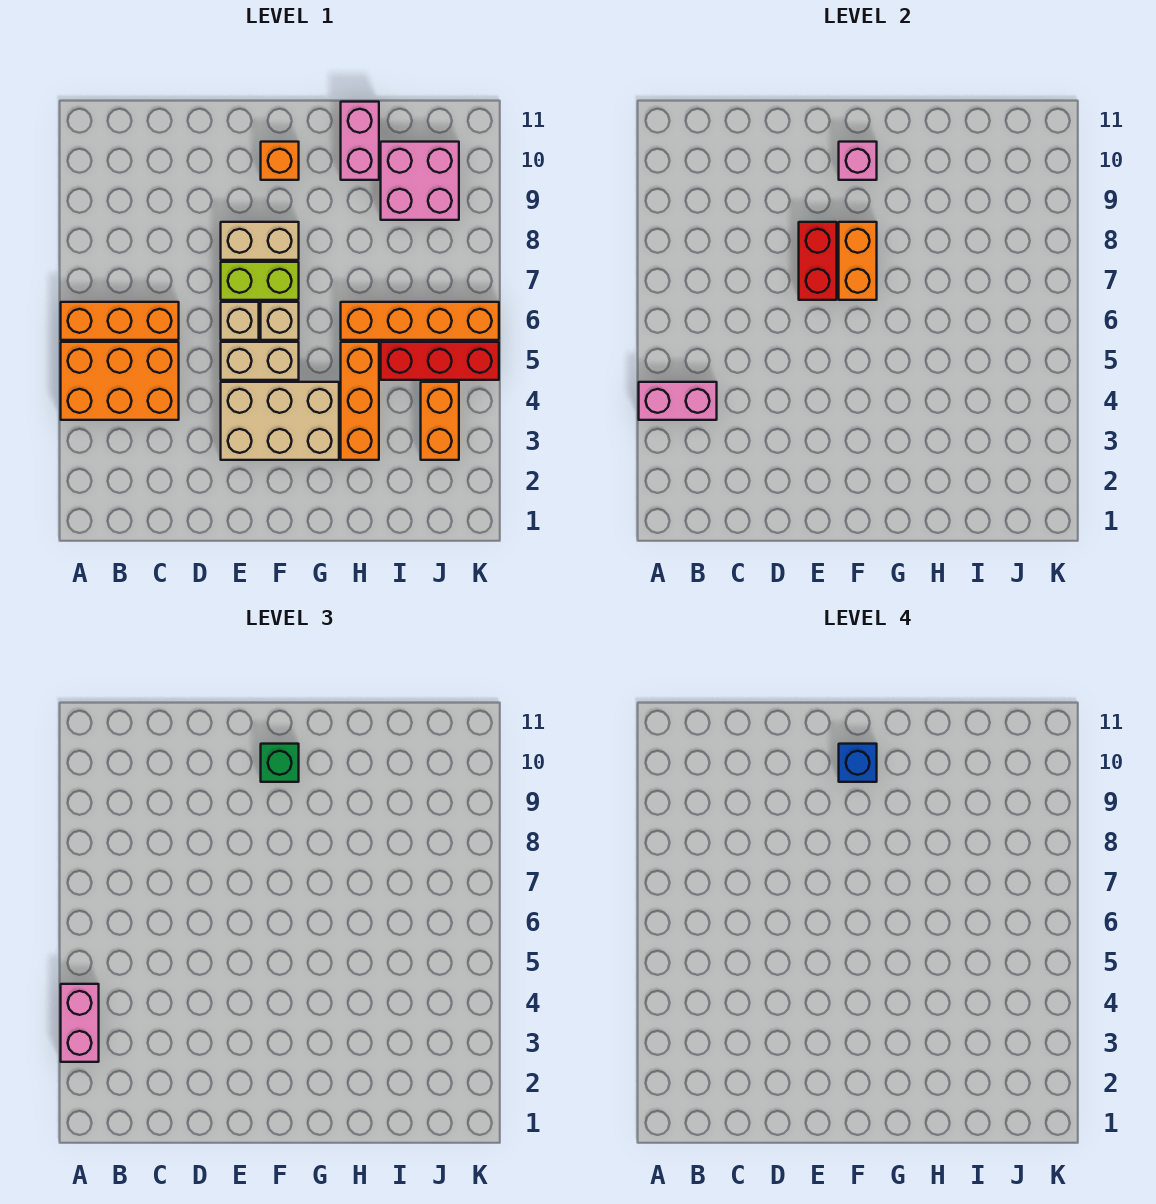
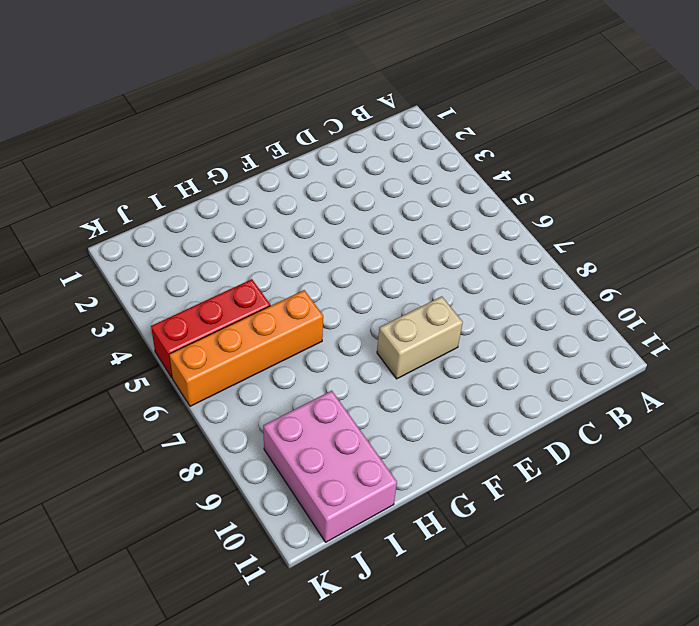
pink 2x3 brick [263,391,397,542] -> pink 2x2 brick [381,142,459,220]
none -> orange 2x3 brick [61,342,179,420]
none -> orange 1x3 brick [61,302,179,340]
none -> tan 2x3 brick [221,382,339,460]

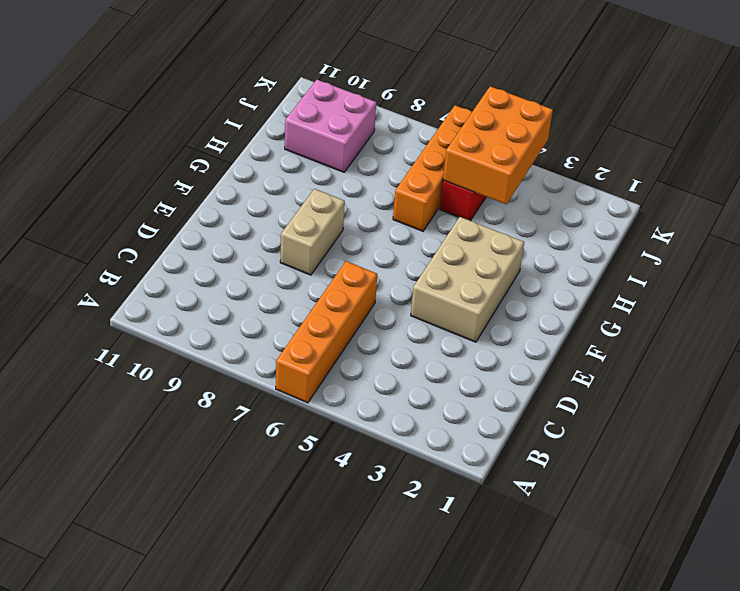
orange 1x4 brick [276,261,377,403] -> orange 1x3 brick [61,302,179,340]
orange 2x3 brick [443,86,553,204] -> orange 2x3 brick moved to [61,342,179,420]
none -> tan 1x2 brick [221,342,299,380]
none -> tan 1x1 brick [221,302,259,340]
none -> lime 1x2 brick [221,262,299,300]

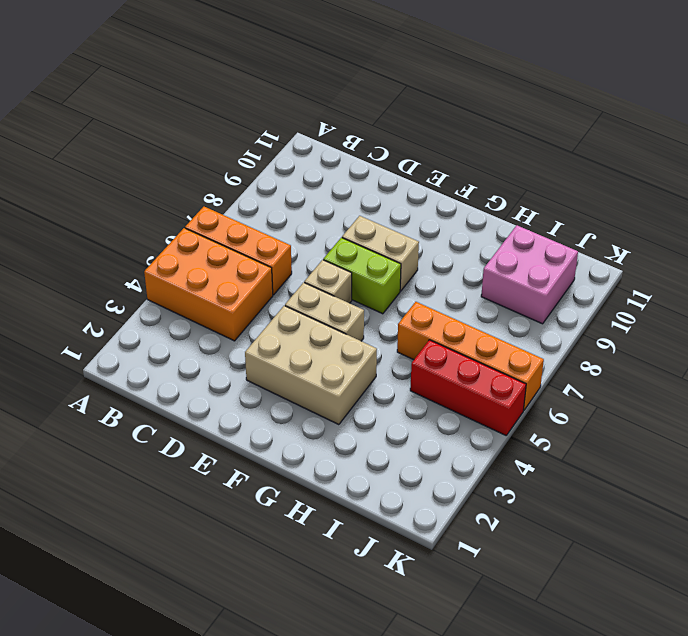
none -> tan 1x1 brick [261,302,299,340]
none -> orange 1x1 brick [261,142,299,180]
none -> orange 1x3 brick [341,342,379,460]

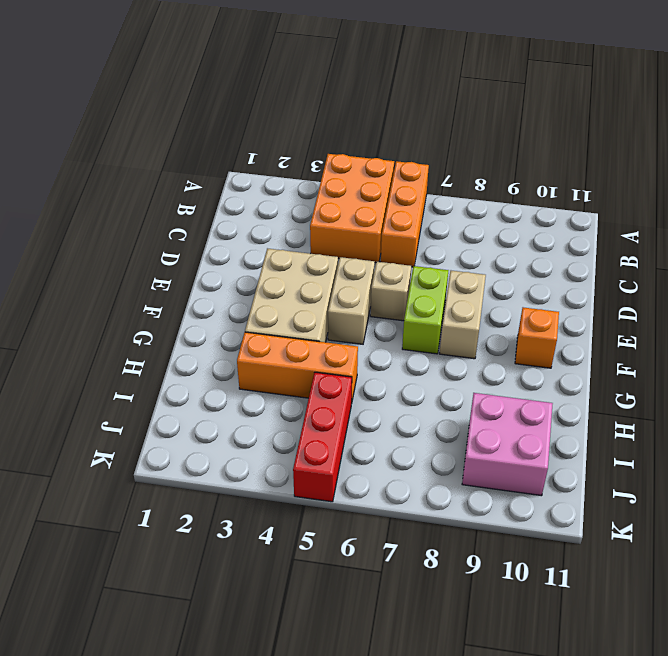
none -> tan 1x1 brick [261,302,299,340]
none -> orange 1x4 brick [341,302,499,340]
none -> pink 1x2 brick [341,102,379,180]

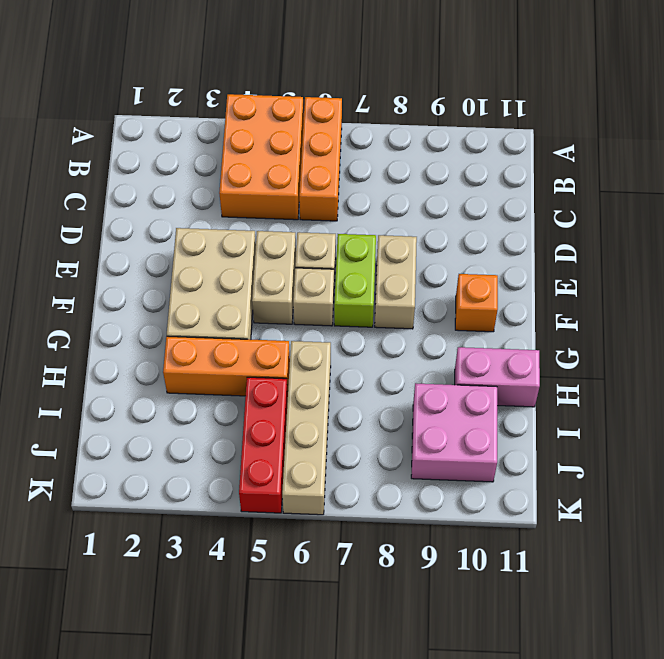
tan 1x4 brick [282,341,331,515] -> orange 1x4 brick [341,302,499,340]
none -> orange 1x2 brick [421,382,459,460]
none -> pink 1x2 brick [639,382,717,420]
none -> red 1x2 brick [799,222,837,300]

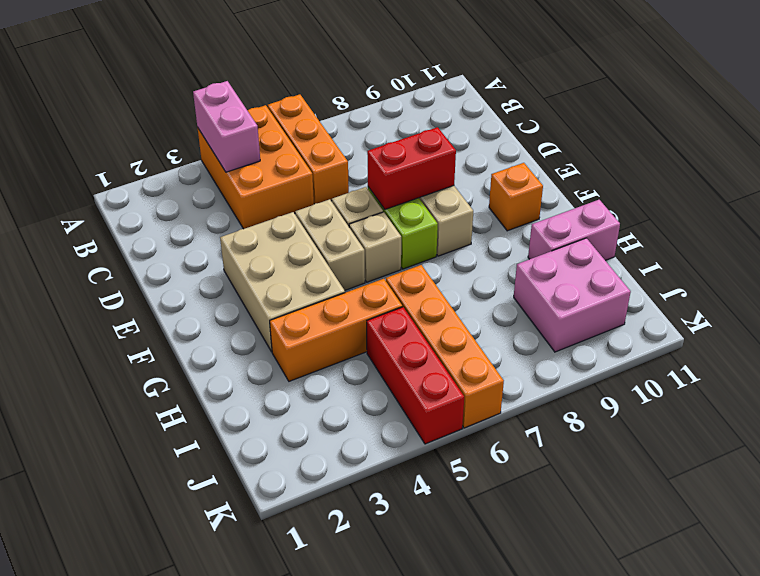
none -> orange 1x2 brick [421,382,459,460]
none -> orange 1x2 brick [839,222,877,300]
none -> pink 1x1 brick [839,142,877,180]

